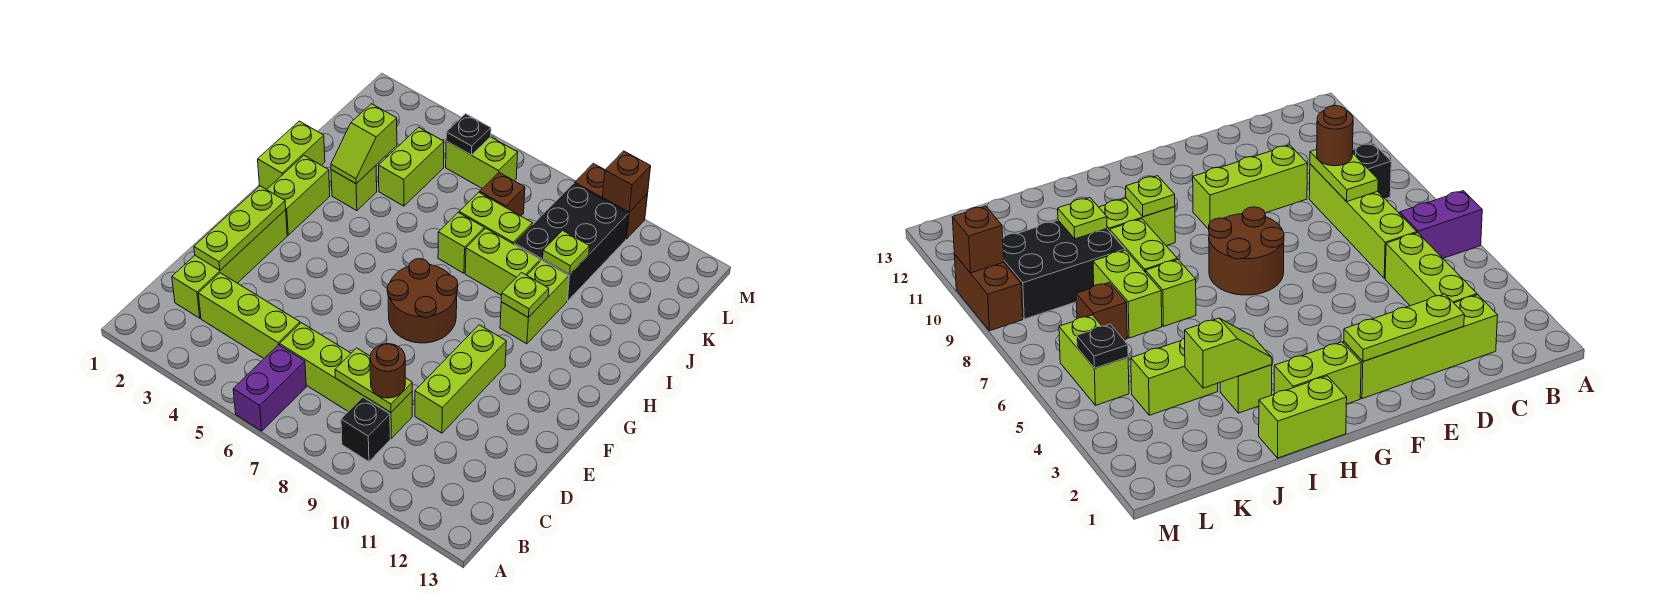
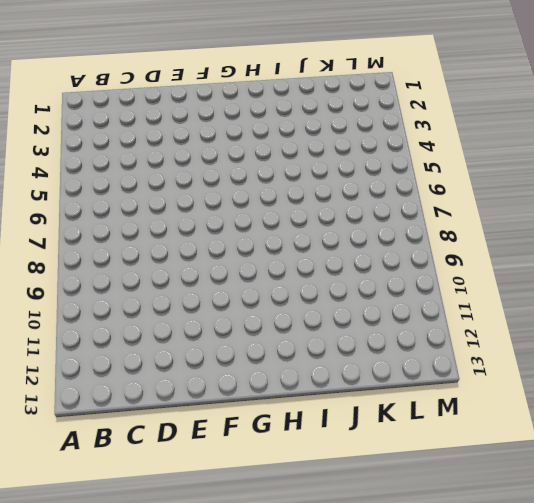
none -> purple 1x2 brick [233,345,306,431]
none -> black 1x1 brick [341,397,390,462]
none -> lime 1x4 brick [172,210,287,318]

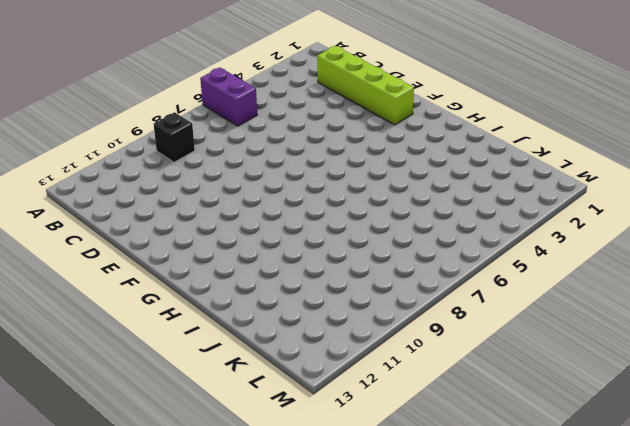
none -> lime 1x3 brick [198,273,300,358]
none -> lime 1x4 brick [280,323,412,438]
none -> lime 1x3 brick [415,325,506,433]

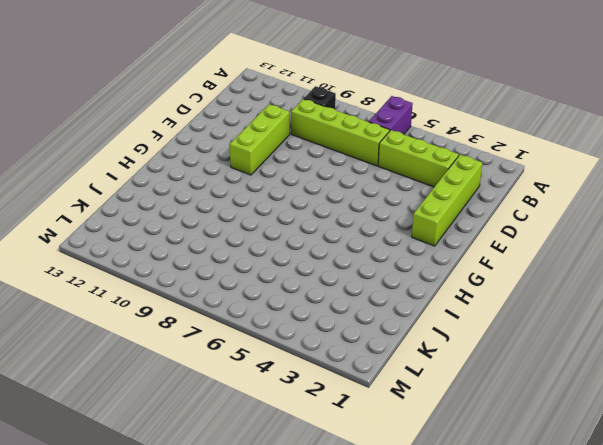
none -> brown 2x2 round brick [387,259,458,343]
none -> lime 1x2 brick [267,156,330,235]
none -> lime 1x2 brick [258,121,325,190]

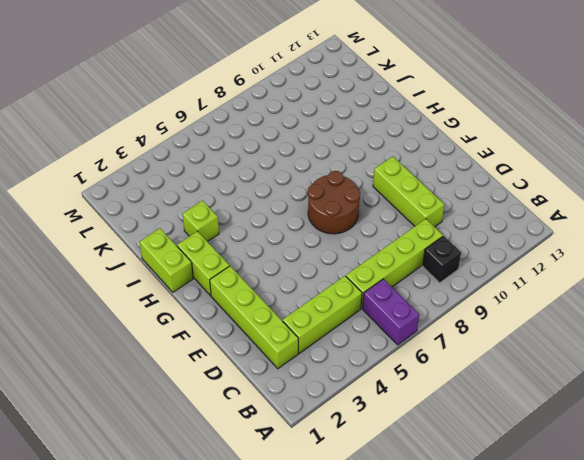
none -> lime 1x2 brick [500,260,569,344]
none -> lime 1x1 brick [438,213,484,273]
none -> lime 1x2 brick [465,228,540,296]

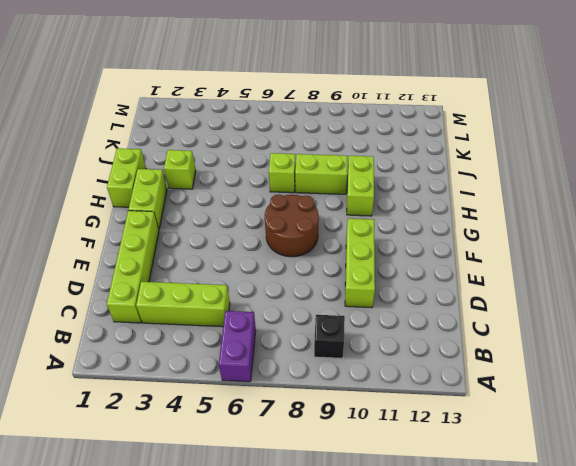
none -> lime 1x4 brick [280,323,412,438]
none -> lime 1x2 brick [378,127,444,206]
none -> lime 1x2 brick [459,192,532,244]

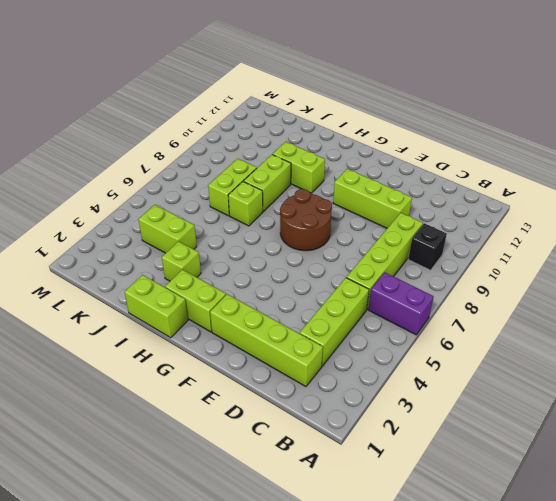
none -> black 2x3 brick [514,183,628,301]
none -> brown 1x1 brick [480,173,525,216]
none -> lime 1x2 brick [446,137,518,188]

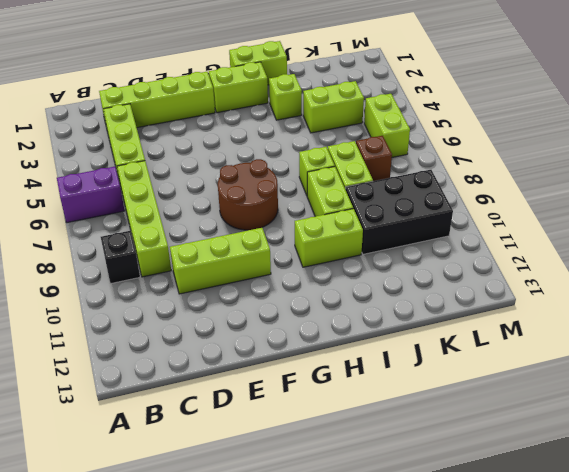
none -> brown 1x2 brick [575,163,648,239]
none -> lime 1x2 plate [335,348,412,412]
none -> lime 1x3 plate [194,186,286,270]

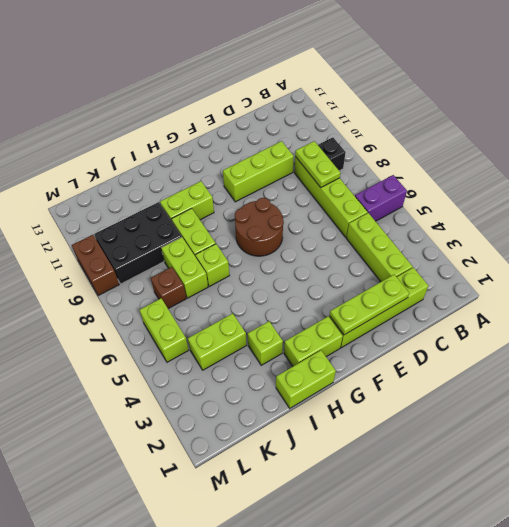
none -> lime 1x1 plate [501,273,549,317]
none -> lime 1x2 slope [331,104,397,184]
none -> lime 1x1 plate [543,231,590,274]

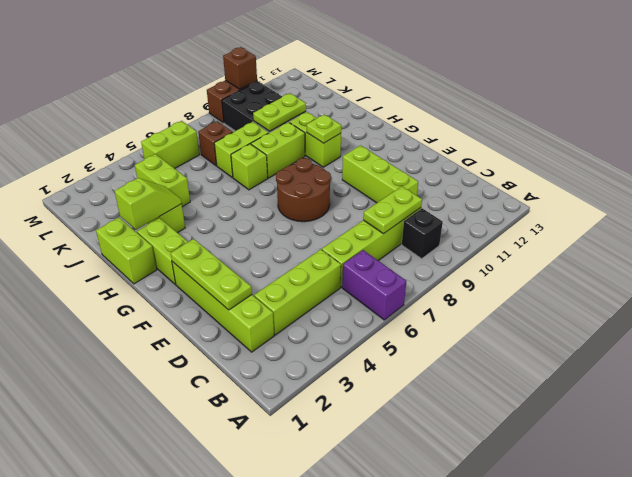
lime 1x2 slope [115,178,182,230] -> lime 1x2 slope turned to [331,104,397,184]
lime 1x2 plate [253,93,306,131] -> lime 1x1 plate [543,231,590,274]
none -> black 1x1 plate [446,114,491,155]
none -> brown 1x1 round brick [370,344,405,398]

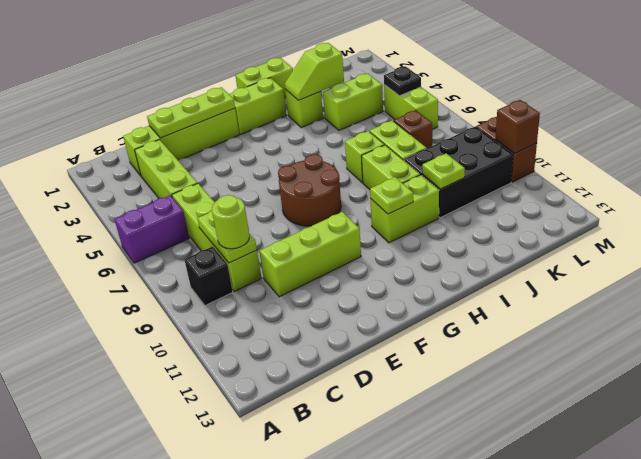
lime 1x1 round brick [212,195,249,249] -> brown 1x1 round brick [370,344,405,398]

